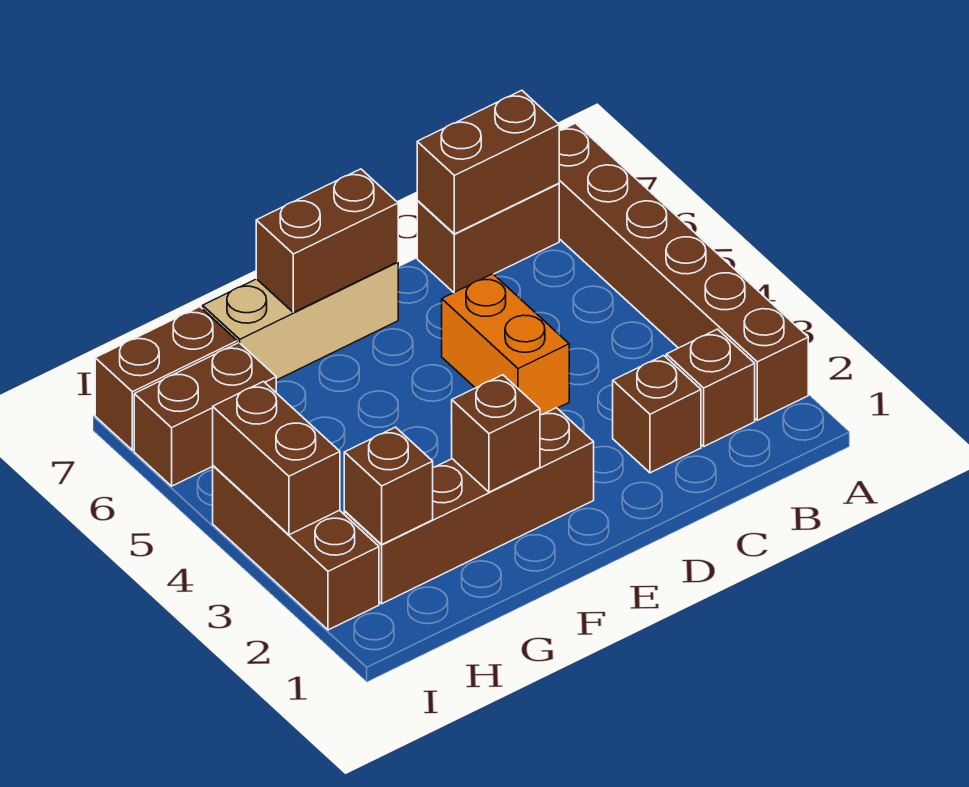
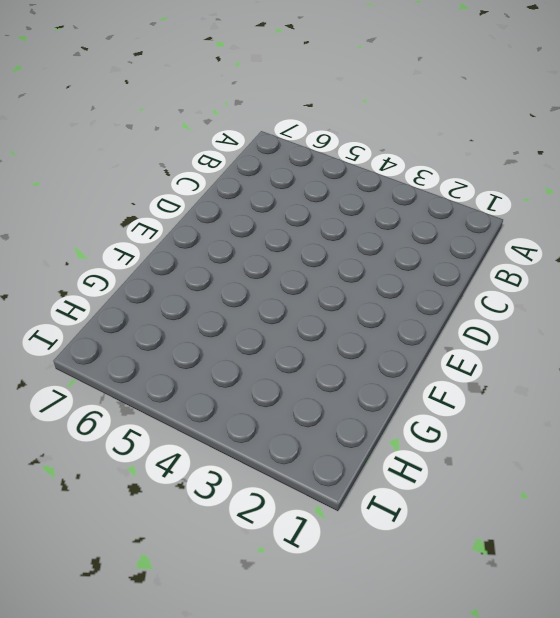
none -> brown 1x6 brick [559,123,808,420]
none -> brown 1x1 brick [666,329,755,446]
none -> brown 1x2 brick [417,183,559,293]

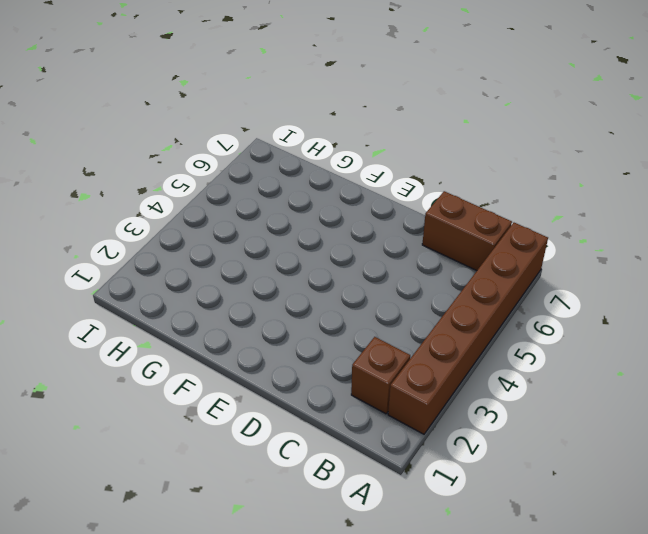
none -> brown 1x1 brick [613,355,701,473]
none -> orange 1x2 brick [442,274,569,415]
none -> brown 1x4 brick [344,408,594,604]

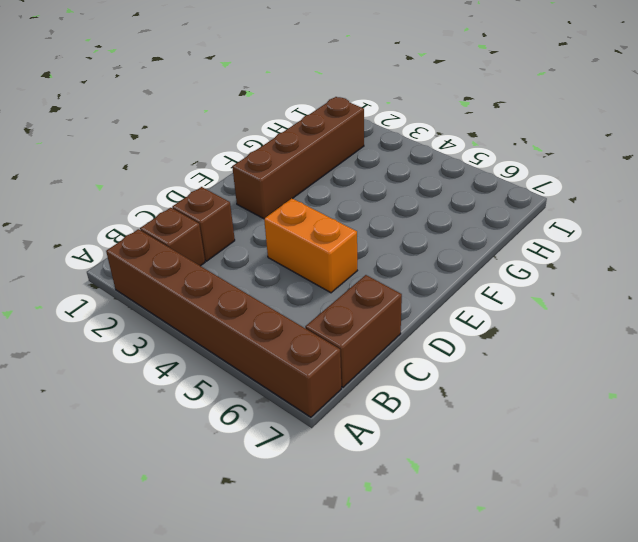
none -> tan 1x3 brick [203,262,398,380]
none -> brown 1x2 brick [134,343,276,486]
none -> brown 1x2 brick [95,307,237,450]

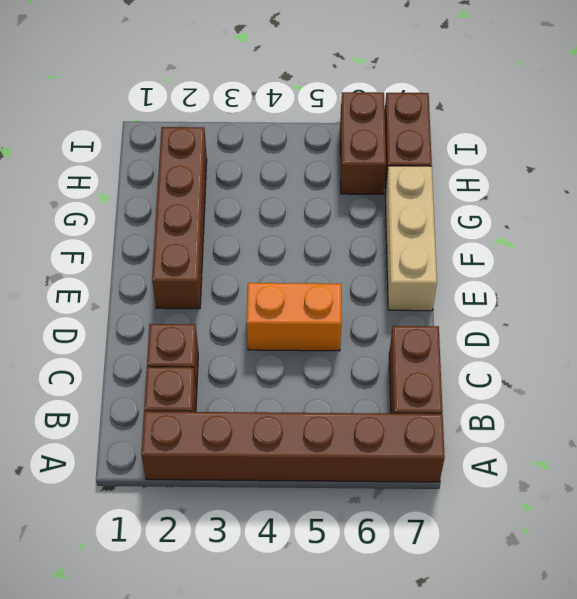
none -> brown 1x3 brick [213,466,379,630]
none -> brown 1x2 brick [417,90,559,234]
none -> brown 1x2 brick [256,169,398,313]

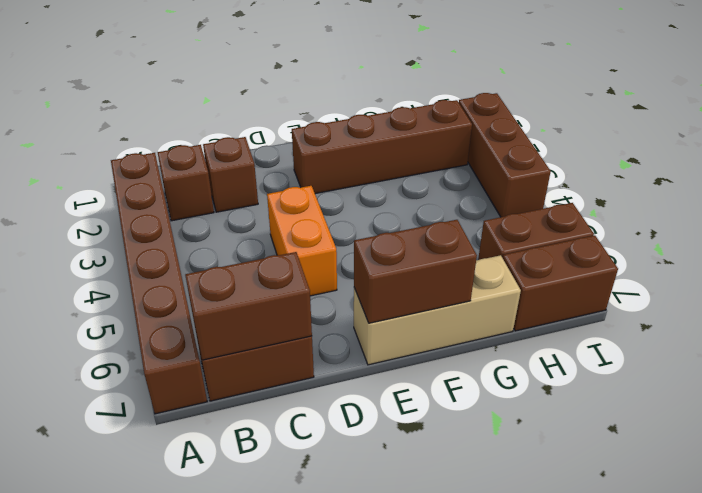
none -> brown 1x1 brick [452,375,540,492]
none -> brown 1x1 brick [344,427,433,544]
none -> brown 1x2 brick [213,382,340,535]

